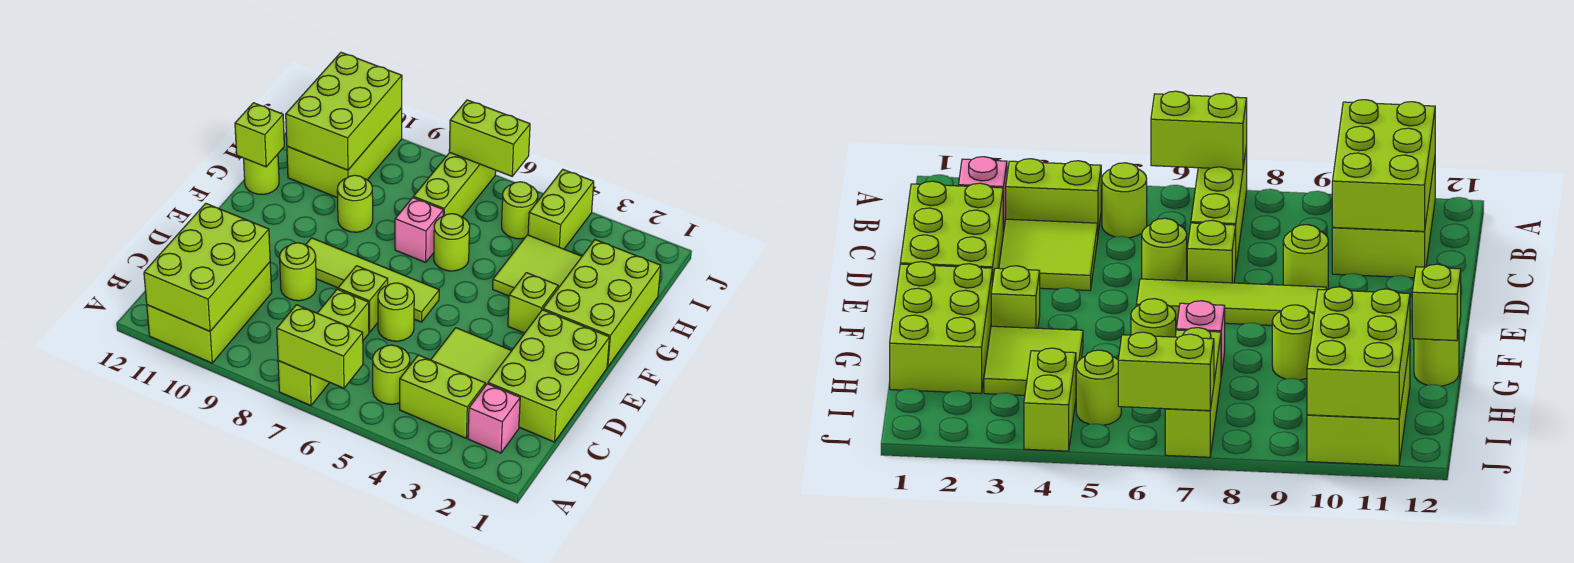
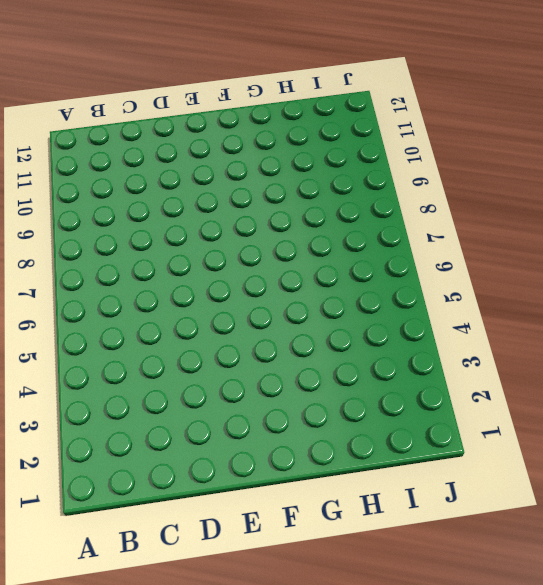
none -> lime 1x3 brick [278,289,369,406]
none -> lime 2x3 brick [147,262,272,363]
none -> pink 1x1 brick [468,384,520,453]

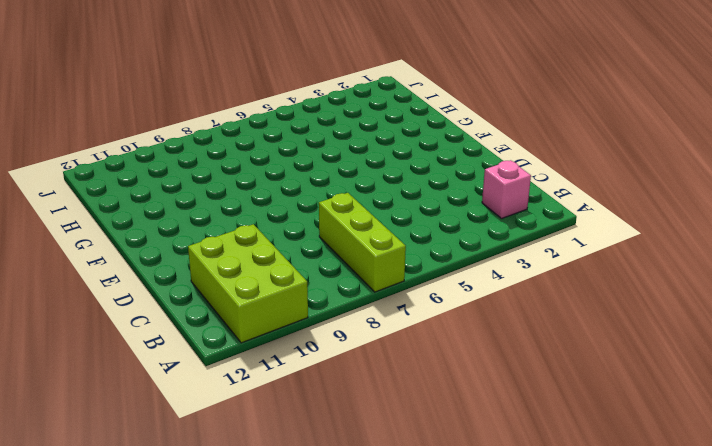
none -> lime 1x2 brick [400,355,485,438]
none -> lime 1x1 round brick [373,345,410,404]
none -> lime 2x3 brick [488,310,609,442]

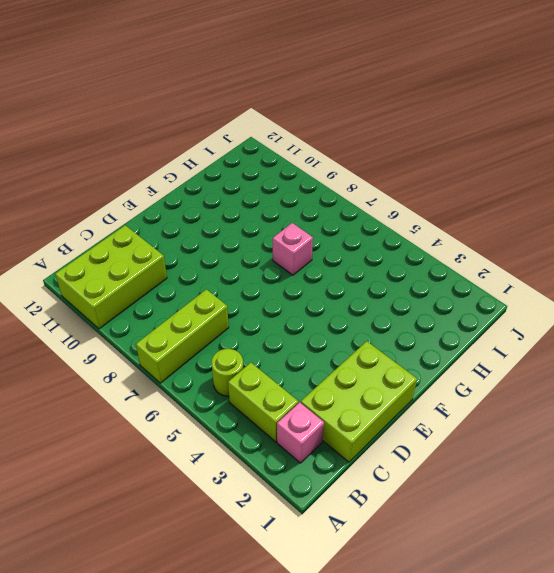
none -> lime 2x2 tile [431,328,512,386]
none -> lime 1x1 round brick [378,283,414,341]
none -> lime 1x1 brick [338,266,388,332]

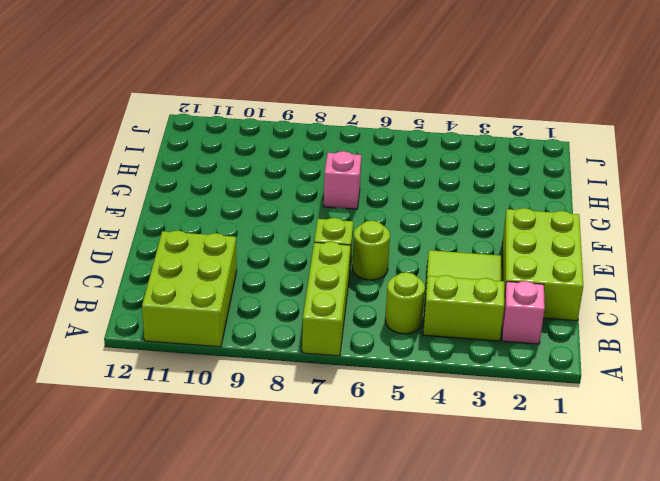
none -> lime 1x1 round brick [280,243,316,301]
none -> lime 1x4 tile [306,238,439,322]
none -> lime 2x3 brick [543,240,661,367]

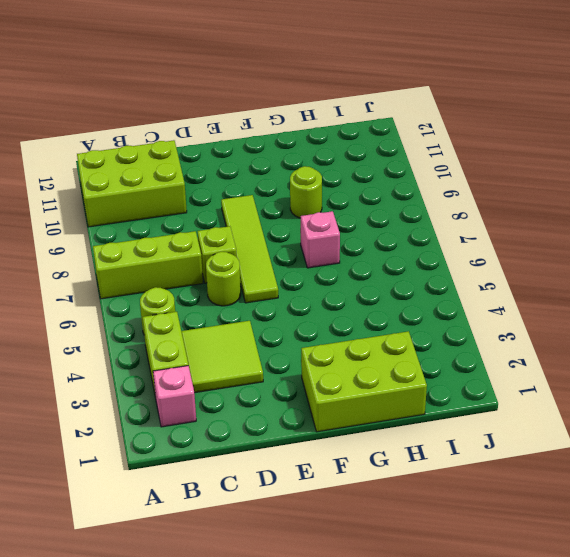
none -> lime 2x3 brick [488,310,609,442]
none -> lime 1x1 round brick [280,243,316,301]
none -> lime 1x1 brick [508,273,558,333]

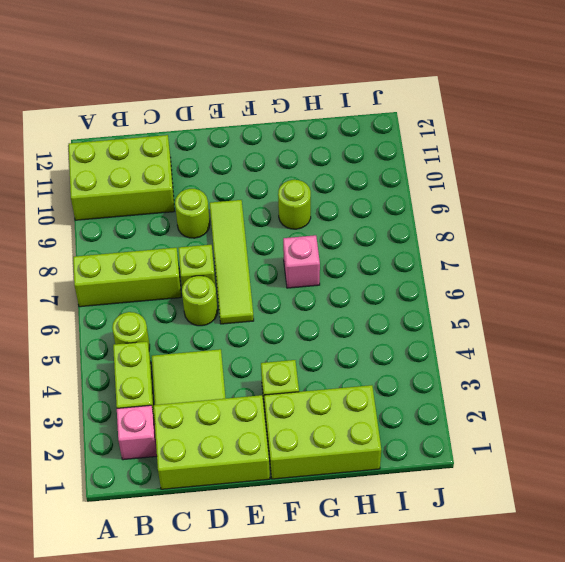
none -> lime 2x2 tile [493,235,582,296]
none -> lime 1x1 round brick [434,214,470,271]
none -> lime 1x1 round brick [244,154,279,194]

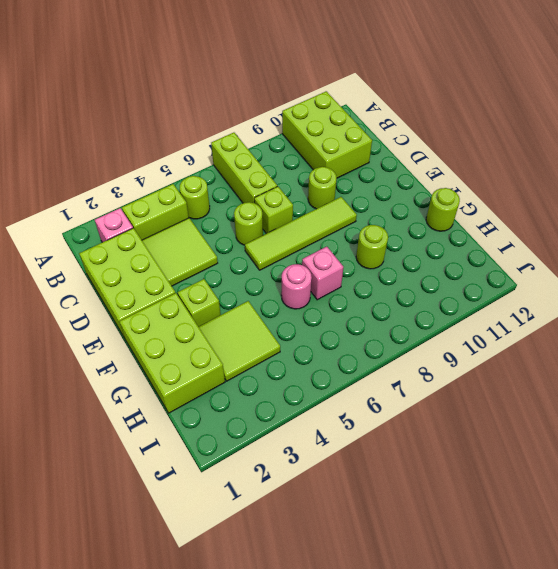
pink 1x1 round brick [281,264,312,309] -> lime 1x1 round brick [434,214,470,271]
none -> lime 1x3 brick [413,153,496,217]
none -> lime 2x3 brick [287,108,402,198]
none -> lime 1x2 brick [528,170,594,249]

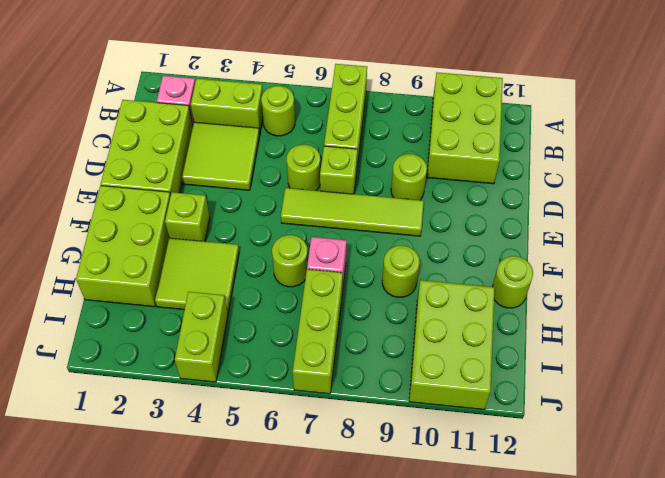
none -> lime 1x1 round brick [502,182,538,239]
none -> lime 1x2 brick [277,305,363,388]
none -> lime 2x3 brick [144,203,270,331]

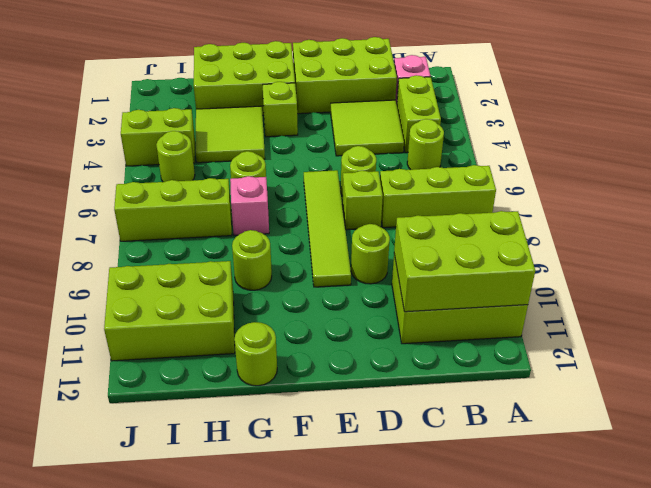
none -> lime 1x2 brick [277,305,363,388]
none -> lime 1x1 brick [235,103,284,167]
none -> lime 2x3 brick [286,52,402,170]

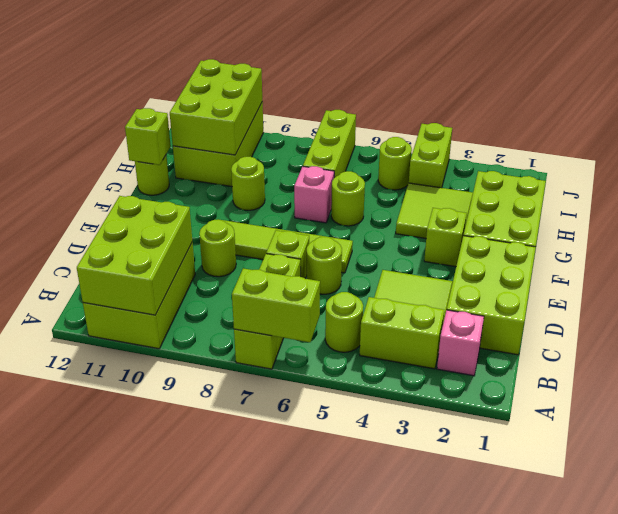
none -> lime 1x2 brick [449,100,530,176]

